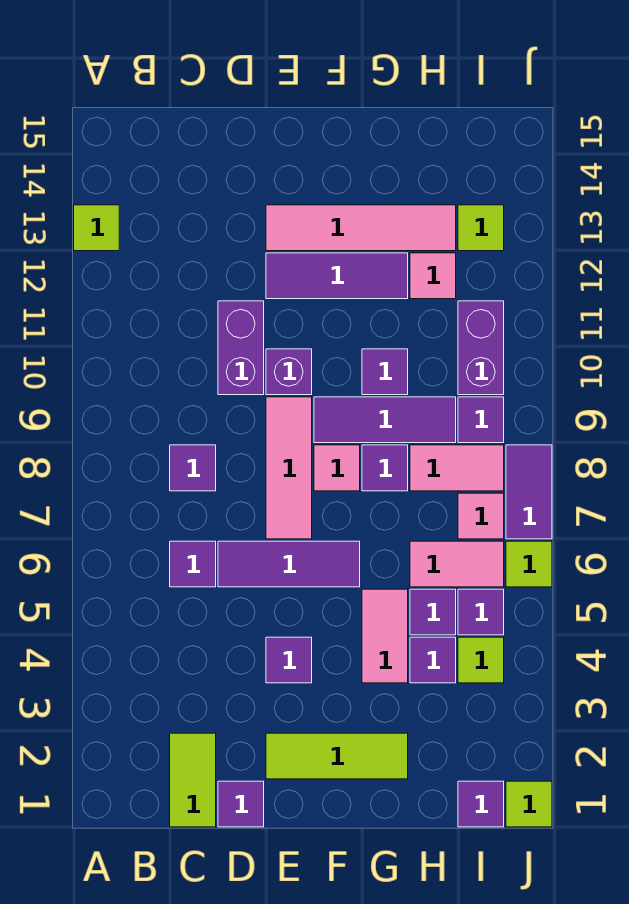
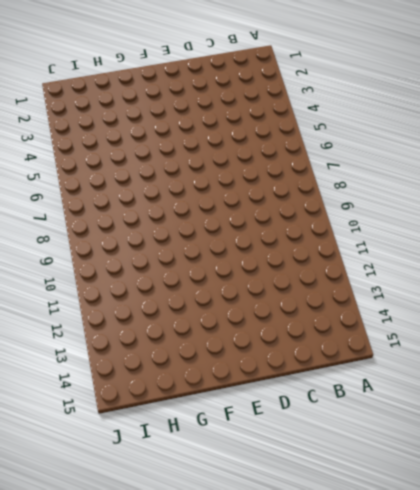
none -> lime 1x1 tile [74,205,119,251]
none -> lime 1x2 tile [170,733,216,827]
none -> purple 1x1 tile [170,541,216,587]
none -> purple 1x1 tile [170,445,216,491]

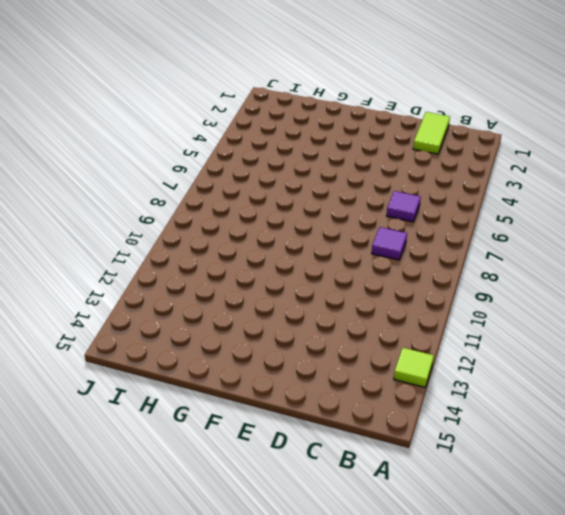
none -> purple 1x1 tile [218,781,264,827]
none -> purple 1x3 tile [218,541,360,587]
none -> purple 1x2 brick [218,301,264,395]
none -> lime 1x3 tile [266,733,408,779]

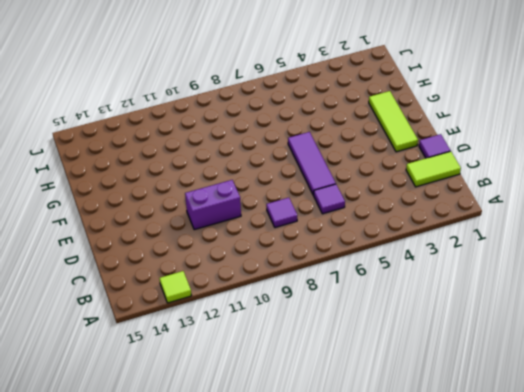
none -> purple 1x1 tile [266,637,312,683]
none -> pink 1x3 tile [266,397,312,539]
none -> purple 1x1 brick [266,349,312,395]
none -> purple 1x3 tile [266,253,408,299]

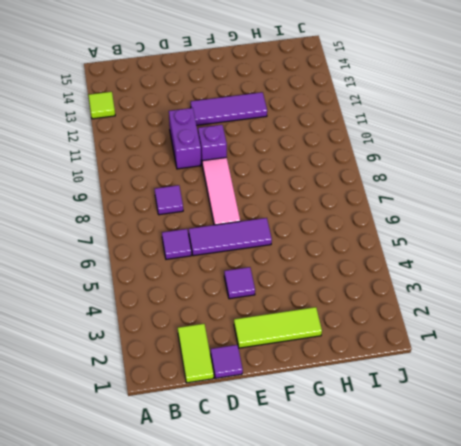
none -> pink 1x4 tile [266,205,456,251]
none -> pink 1x1 tile [314,445,360,491]
none -> purple 1x3 tile [314,397,456,443]
none -> pink 1x2 tile [362,589,408,683]

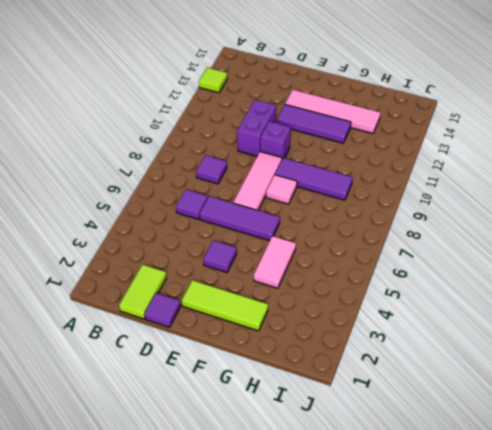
none -> purple 1x1 tile [362,445,408,491]
none -> purple 1x1 tile [362,349,408,395]
none -> purple 1x1 tile [410,637,456,683]
none -> purple 1x1 tile [410,589,456,635]

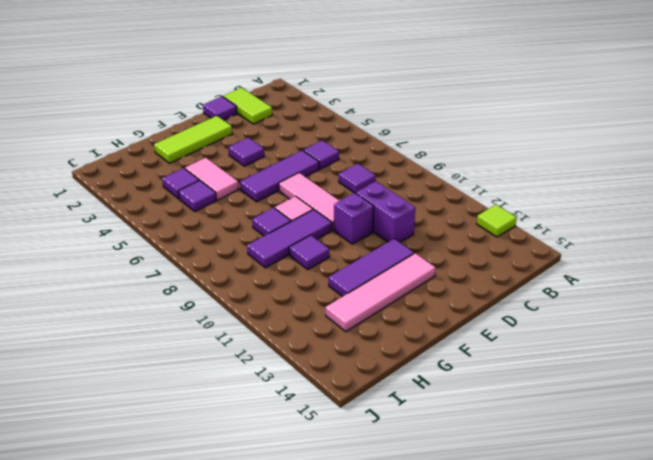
none -> pink 1x2 tile [410,541,504,587]
none -> pink 1x2 tile [410,445,504,491]
none -> pink 1x1 tile [410,253,456,299]
none -> purple 1x1 tile [458,781,504,827]

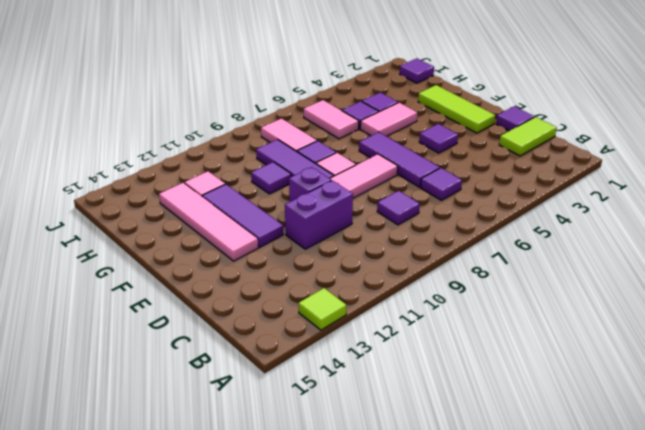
none -> lime 1x1 tile [458,637,504,683]
none -> purple 1x1 tile [458,589,504,635]
none -> pink 1x1 tile [458,493,504,539]
none -> purple 1x1 tile [458,397,504,443]

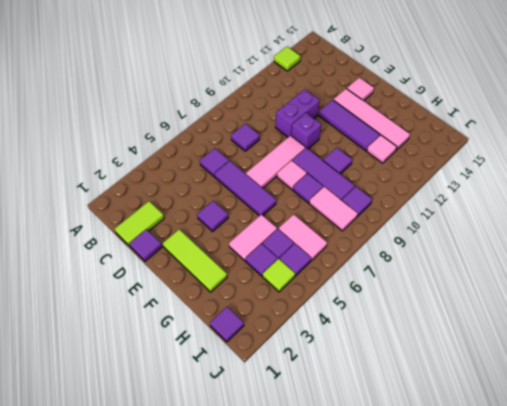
pink 1x1 tile [347,77,374,101] -> pink 1x1 tile moved to [458,493,504,539]
none -> purple 1x2 brick [458,301,504,395]
none -> lime 1x1 tile [458,205,504,251]
none -> lime 1x1 tile [506,781,552,827]
none -> lime 1x1 tile [506,541,552,587]

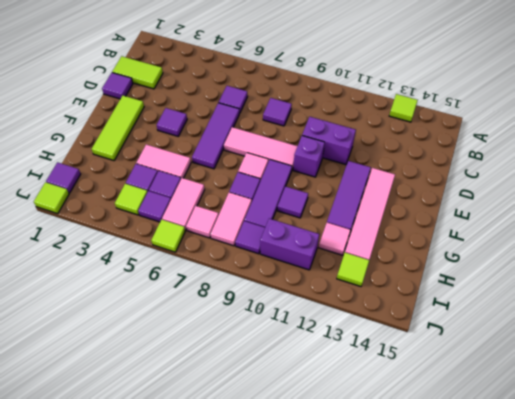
none -> purple 1x2 tile [506,445,552,539]

